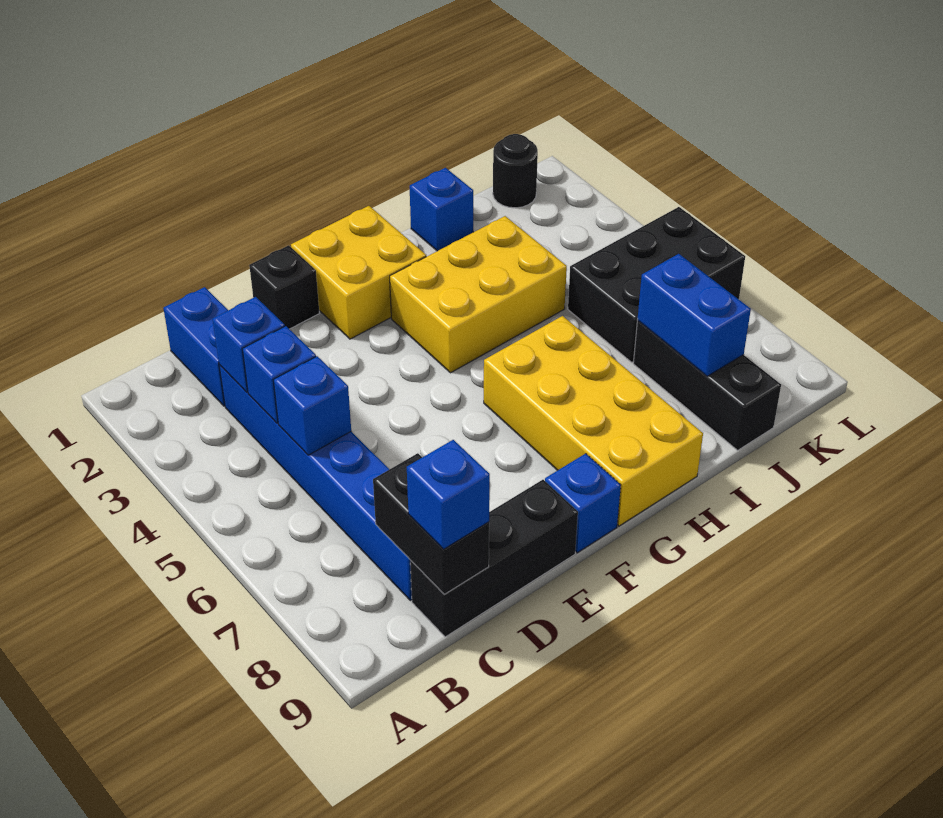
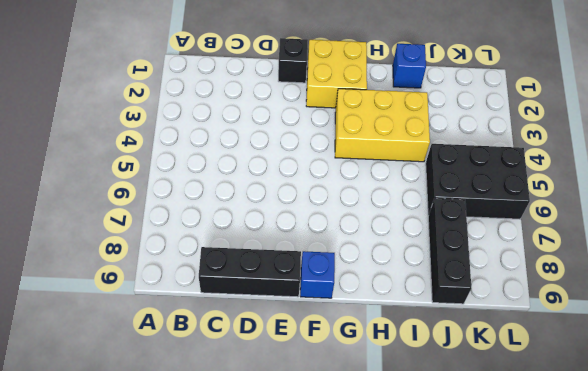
none -> blue 1x2 brick [163,287,228,406]
none -> blue 1x6 brick [219,365,412,601]
none -> yellow 2x4 brick [484,316,703,526]

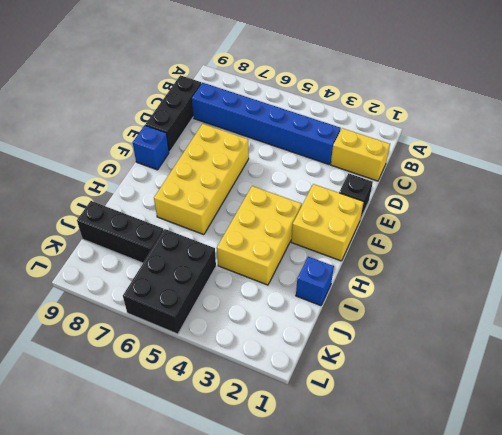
yellow 1x2 brick [331,128,390,181] -> blue 1x2 brick [163,287,228,406]
yellow 2x4 brick [154,124,249,235] -> yellow 2x4 brick turned to [484,316,703,526]
none -> black 1x1 round brick [493,134,538,208]
none -> blue 1x1 brick [213,297,285,392]
none -> blue 1x1 brick [242,326,316,423]

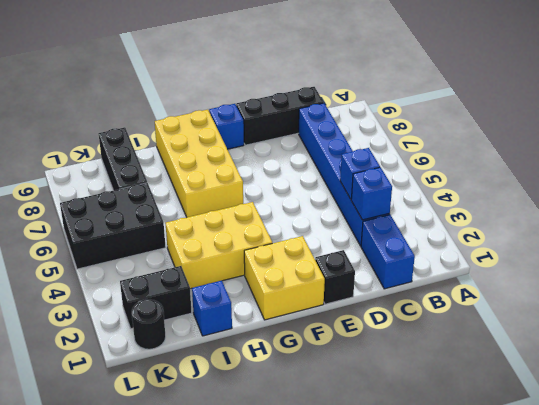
black 1x2 brick [120,266,192,329] -> black 1x2 brick turned to [373,453,489,595]
none -> blue 1x1 brick [273,356,351,455]
none -> blue 1x2 brick [637,254,751,376]
none -> blue 1x1 brick [407,440,490,549]

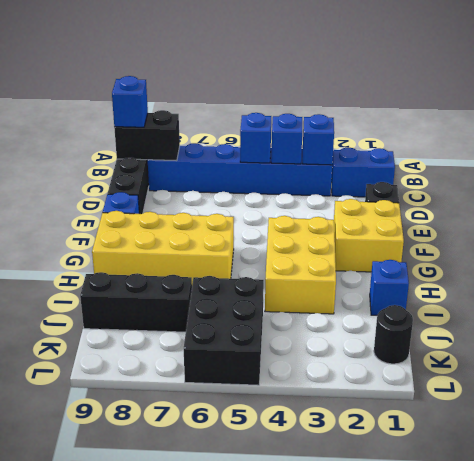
none -> blue 1x2 brick [637,254,751,376]

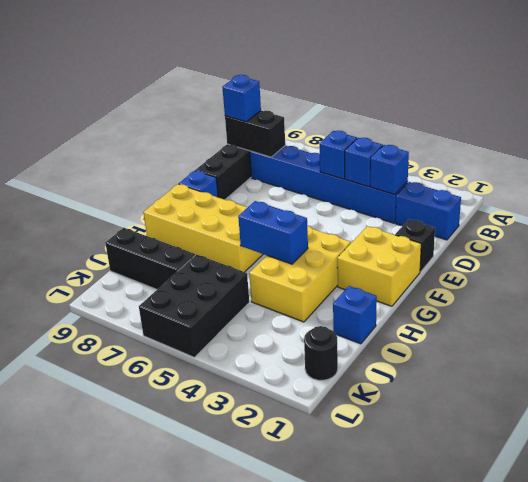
blue 1x2 brick [238,201,308,264] -> blue 1x2 brick moved to [637,254,751,376]

